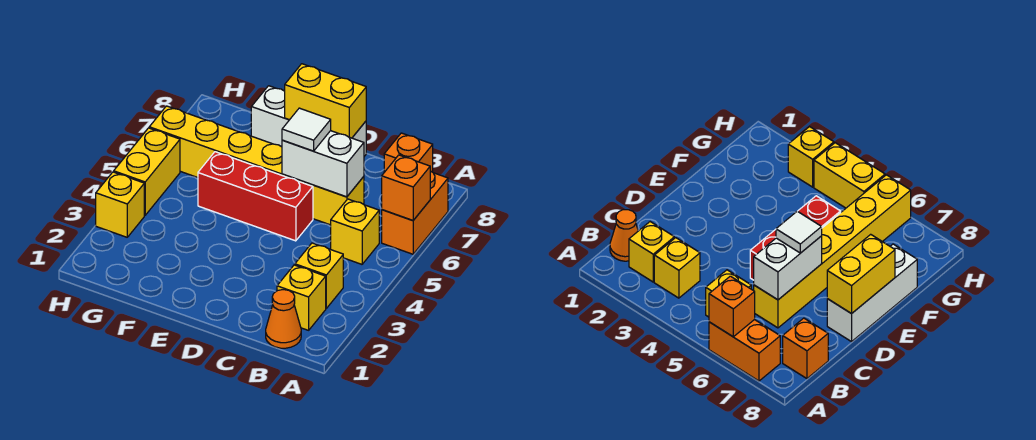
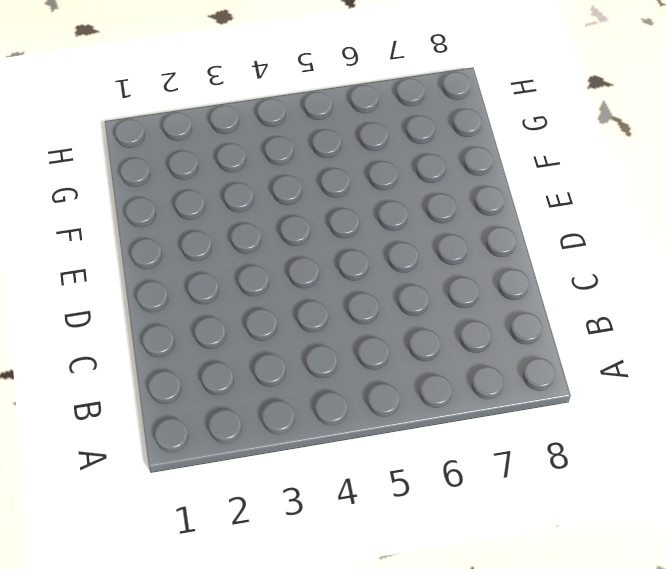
none -> orange 1x2 brick [382,171,448,254]
none -> orange 1x1 cone [266,290,301,348]
none -> yellow 1x1 brick [277,265,326,330]

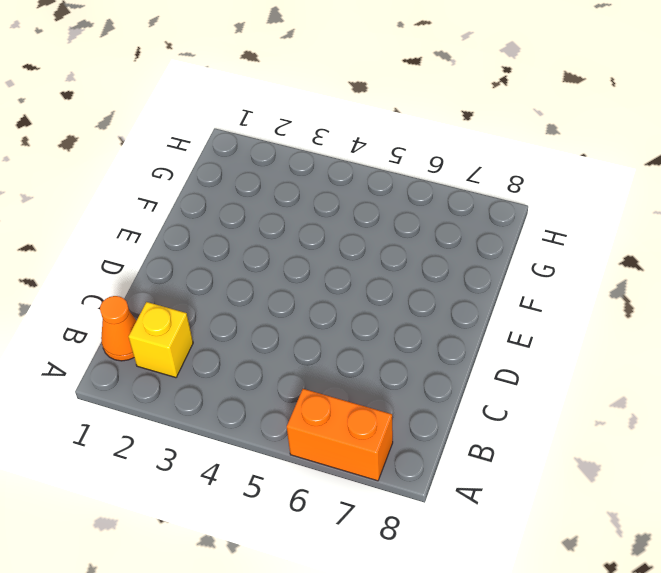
none -> yellow 1x1 brick [295,243,343,308]
none -> yellow 1x1 brick [331,199,379,264]
none -> orange 1x1 brick [384,133,433,172]

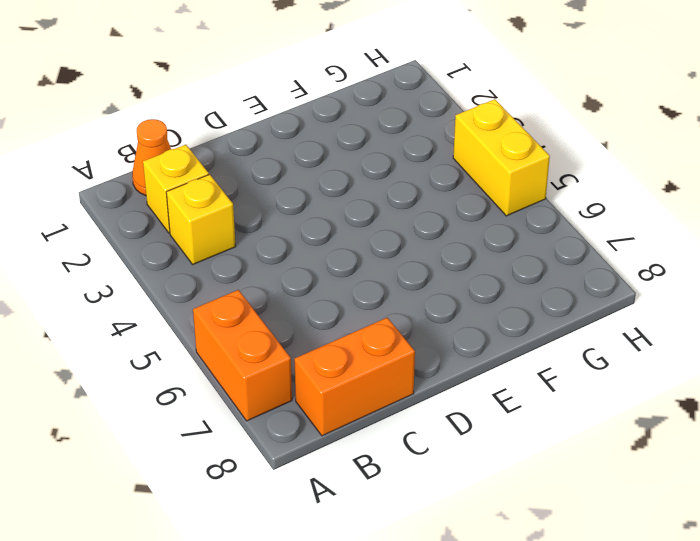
orange 1x2 brick [294,318,415,436] -> orange 1x1 brick [384,133,433,172]
none -> yellow 1x1 brick [331,199,379,264]
none -> yellow 1x6 brick [149,106,364,225]
none -> red 1x3 brick [198,152,313,241]

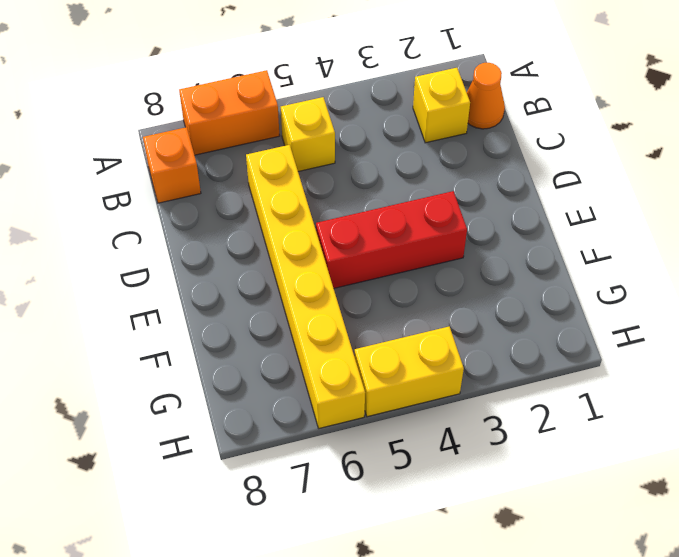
red 1x3 brick [316,191,467,288] -> red 1x3 brick turned to [198,152,313,241]
none -> yellow 1x1 brick [295,243,343,308]
none -> white 1x3 brick [251,86,366,156]
none -> yellow 1x1 brick [96,172,144,237]

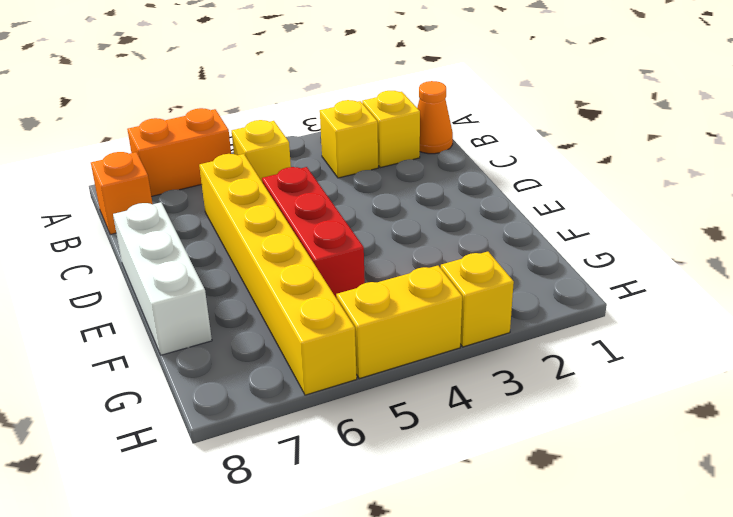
none -> orange 1x1 brick [382,155,430,220]
none -> white 1x2 brick [282,131,364,197]
none -> yellow 1x2 brick [285,64,366,138]

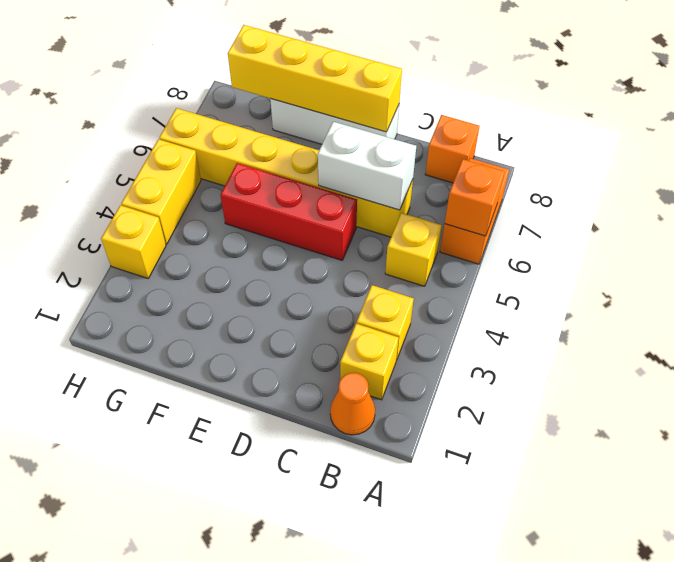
yellow 1x4 brick [228,25,402,132] -> yellow 1x2 brick [285,64,366,138]
none -> white 1x1 tile [282,108,331,151]

